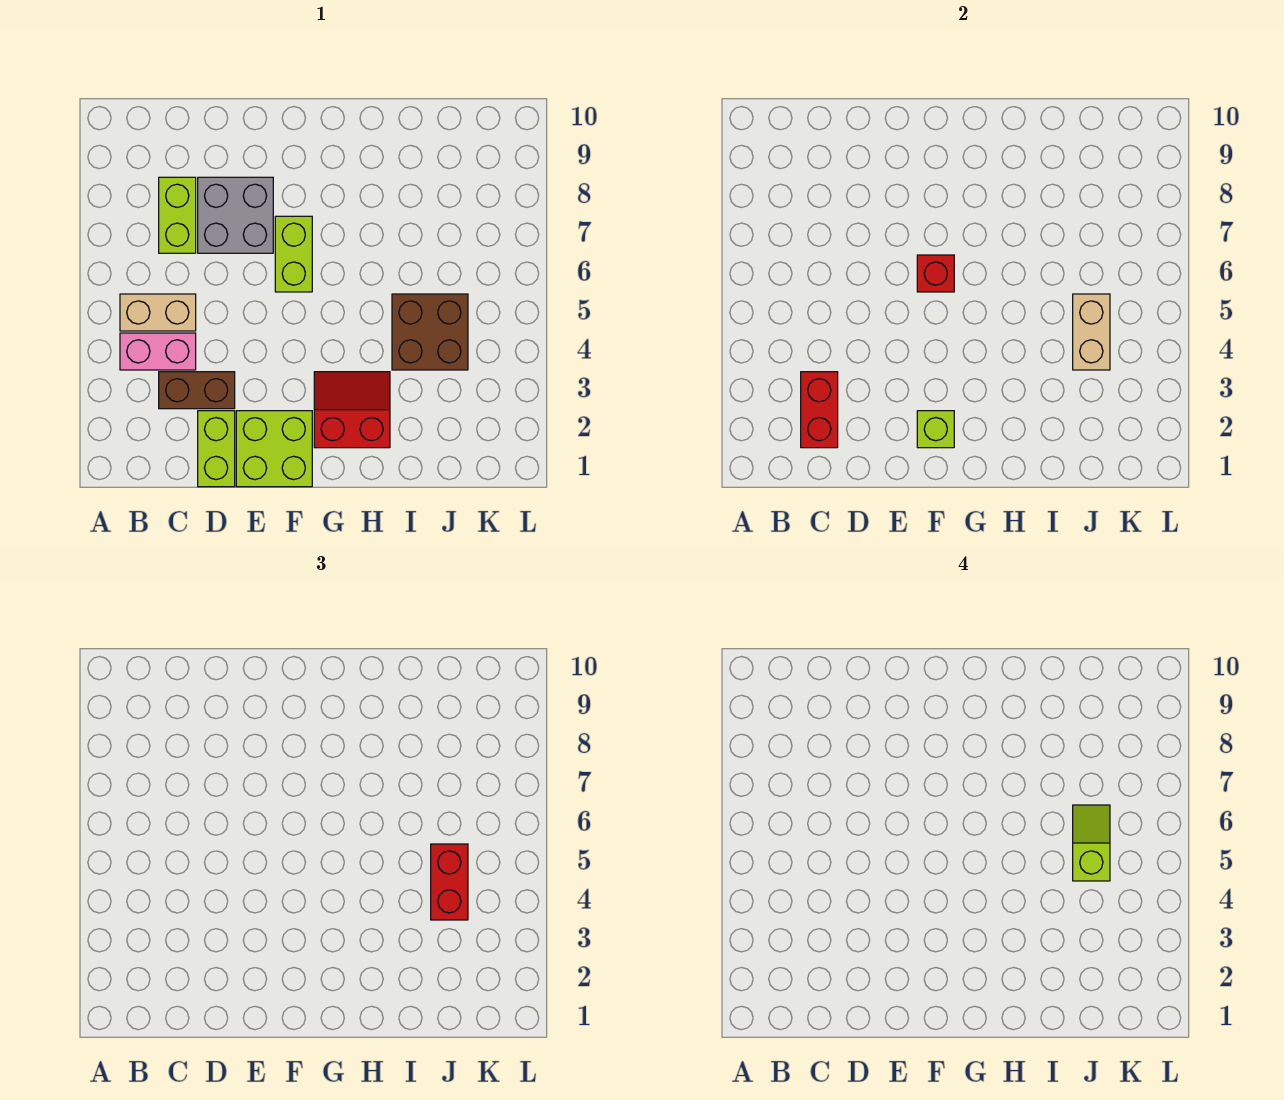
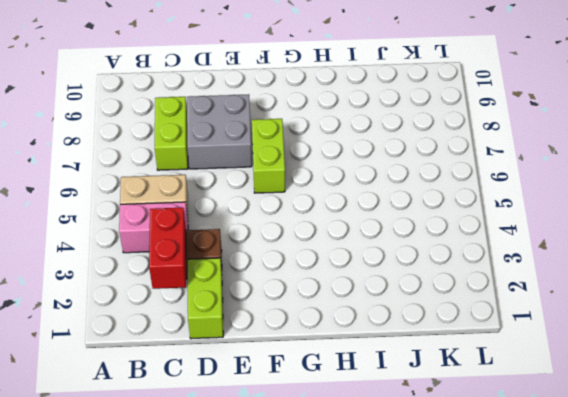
none -> lime 2x2 brick [236,411,312,487]
none -> red 2x2 slope [314,372,390,448]
none -> brown 2x2 brick [392,294,468,370]

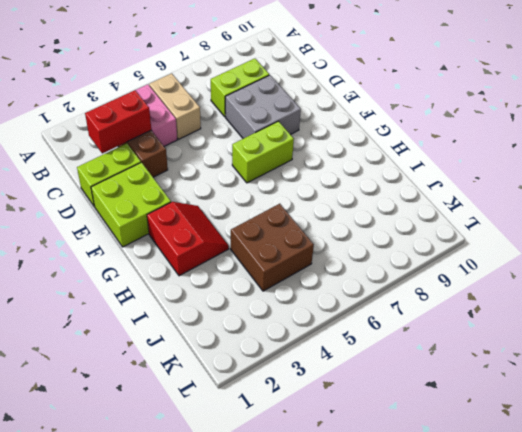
none -> lime 1x1 brick [917,411,954,448]
none -> red 1x1 brick [917,255,954,292]
none -> tan 1x2 brick [1073,294,1110,370]

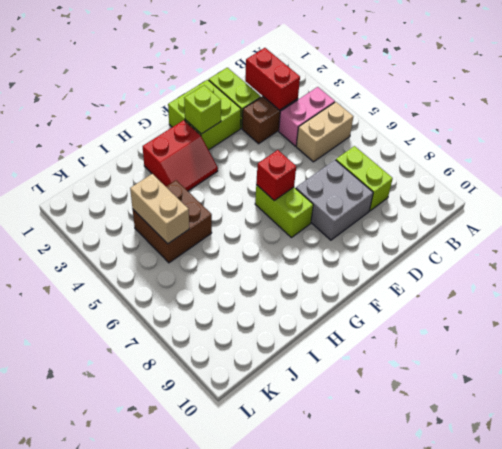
none -> red 1x2 brick [431,844,468,920]
none -> lime 1x2 slope [1073,805,1110,881]

